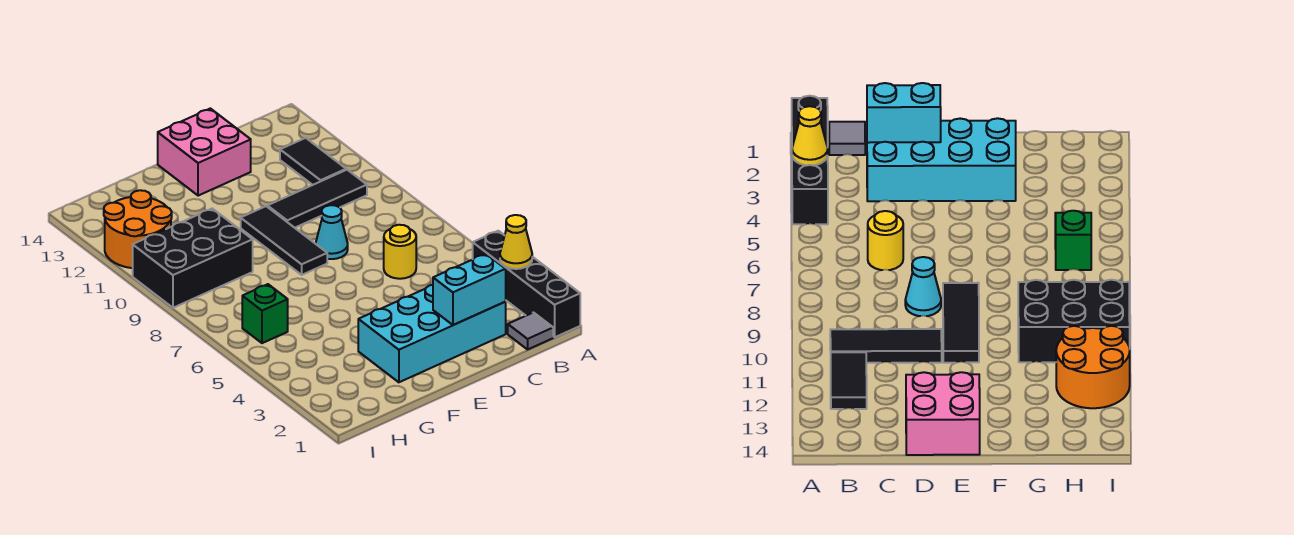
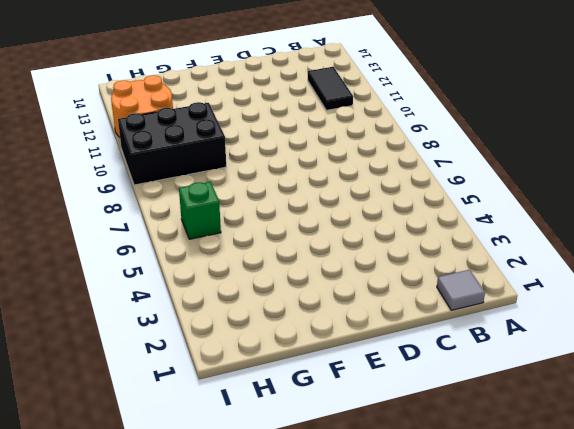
none -> black 1x4 brick [473,231,580,337]
none -> black 1x3 tile [268,170,367,228]
none -> cyan 2x4 brick [358,285,506,382]

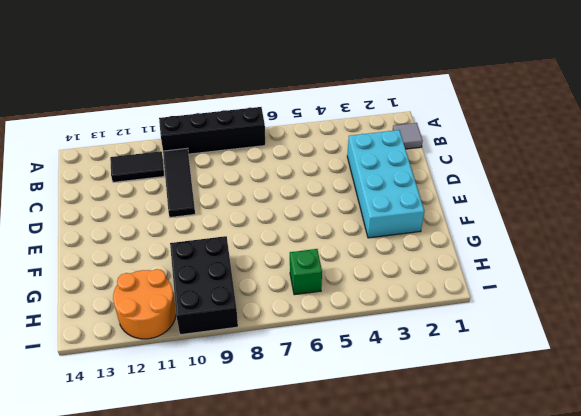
black 1x4 brick [159,107,265,154] -> black 1x4 brick moved to [473,231,580,337]
none -> yellow 1x1 round brick [384,225,416,279]
none -> cyan 1x1 cone [316,205,348,259]
none -> pink 2x2 brick [158,108,251,196]

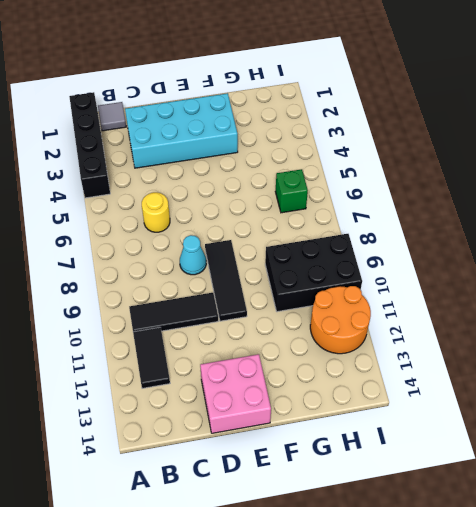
none -> yellow 1x1 cone [500,215,532,269]
none -> cyan 1x2 brick [433,254,506,325]

